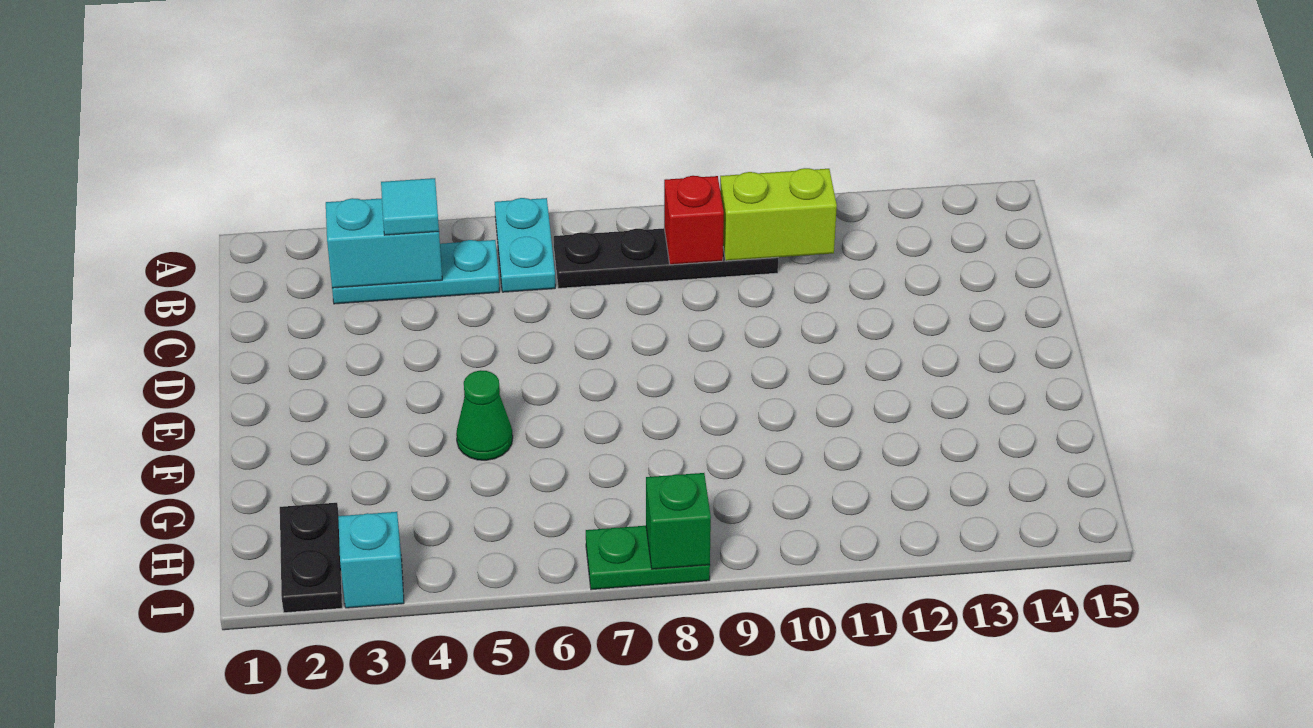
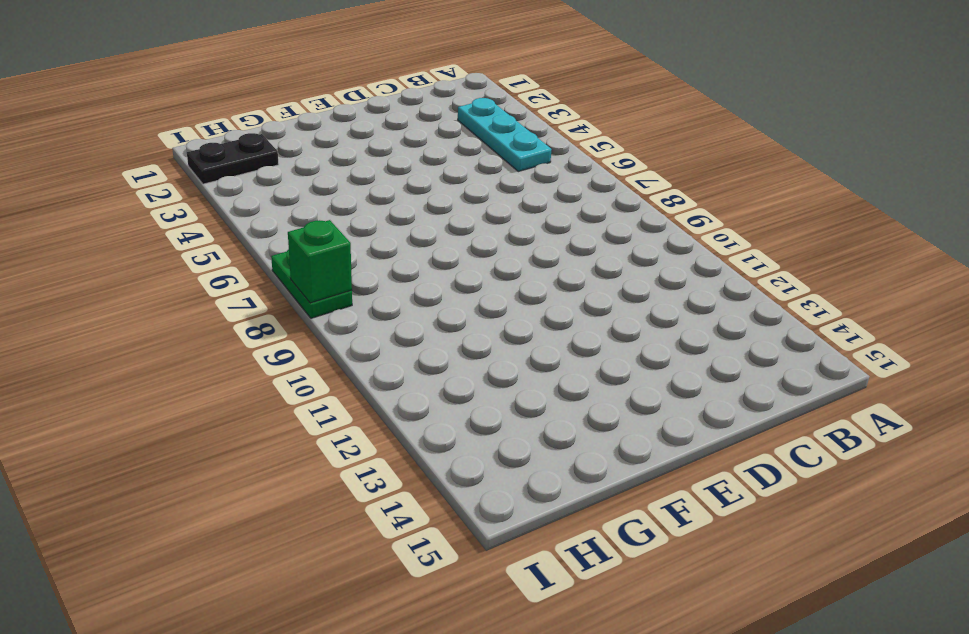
none -> cyan 1x2 plate [495,198,555,292]
none -> black 1x4 plate [554,228,778,288]
none -> green 1x1 cone [456,370,513,460]

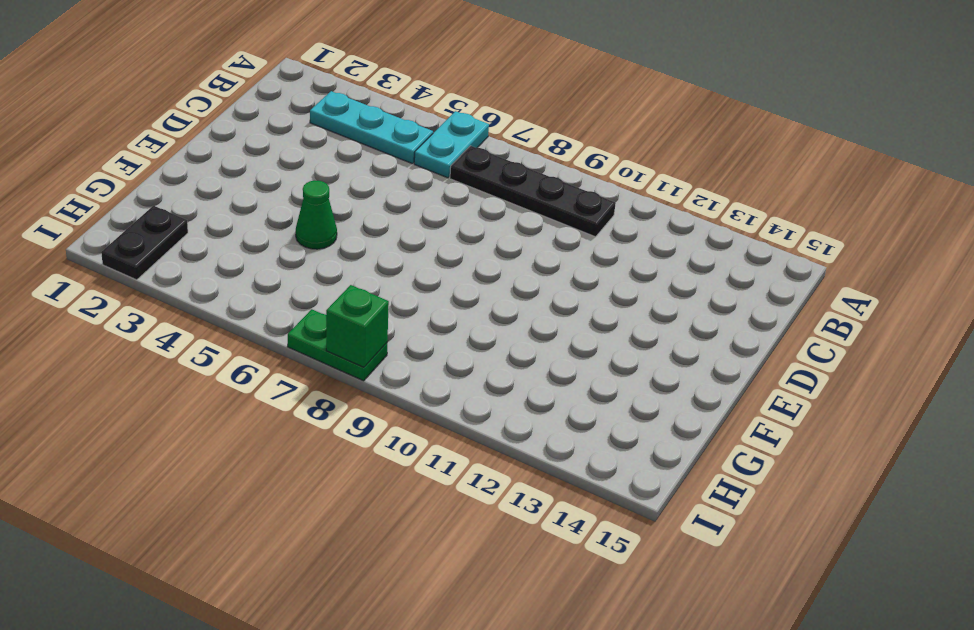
none -> cyan 1x1 brick [338,512,404,608]
none -> cyan 1x2 brick [326,198,442,288]
none -> red 1x1 brick [664,176,724,265]

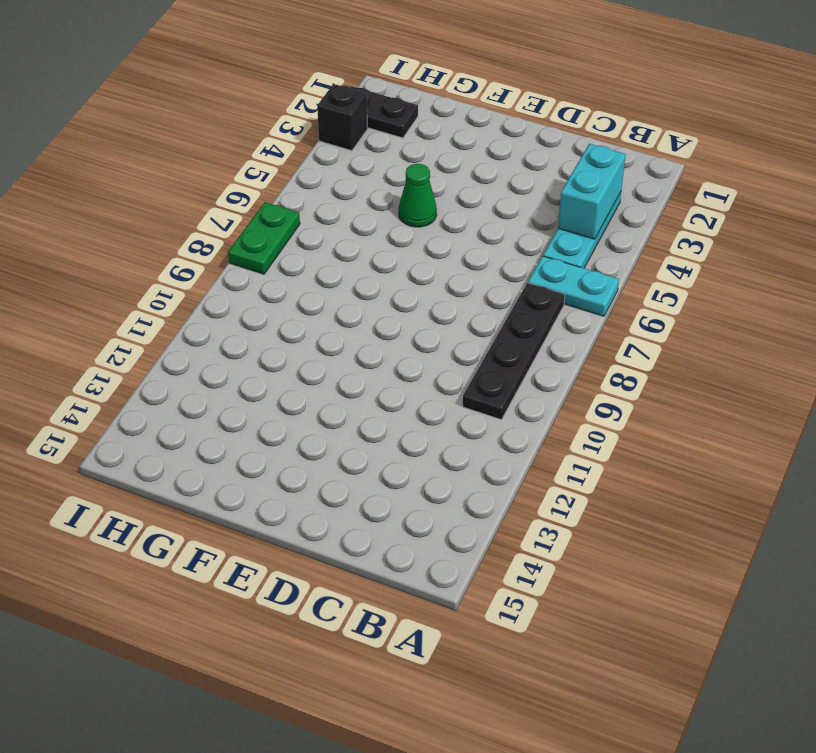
black 1x1 brick [317,84,368,151] -> cyan 1x1 brick [338,512,404,608]
none -> red 1x1 brick [664,176,724,265]
none -> lime 1x2 brick [720,168,837,261]
none -> green 1x1 brick [646,473,711,569]

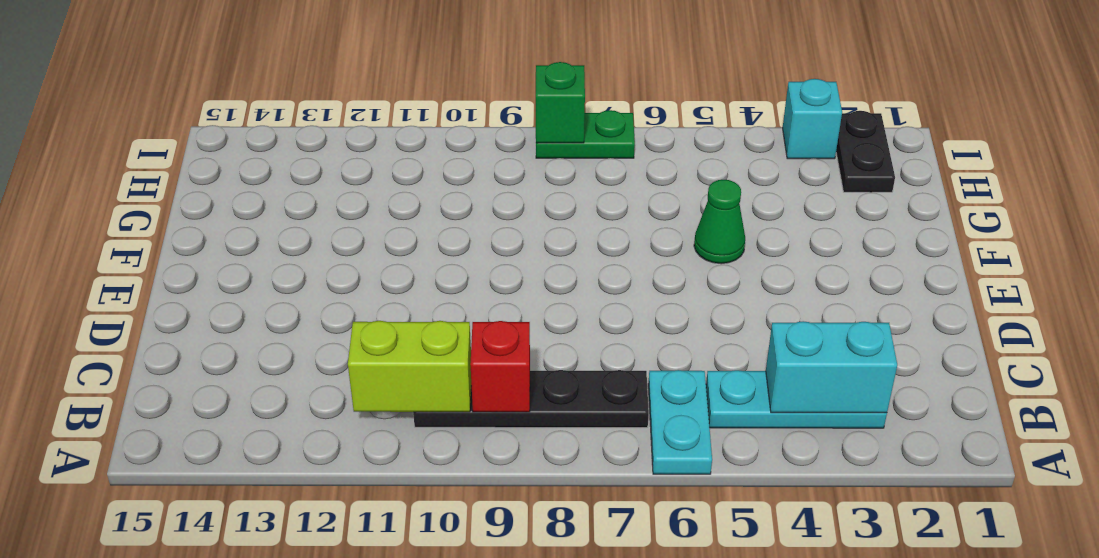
none -> cyan 1x1 tile [381,178,439,235]

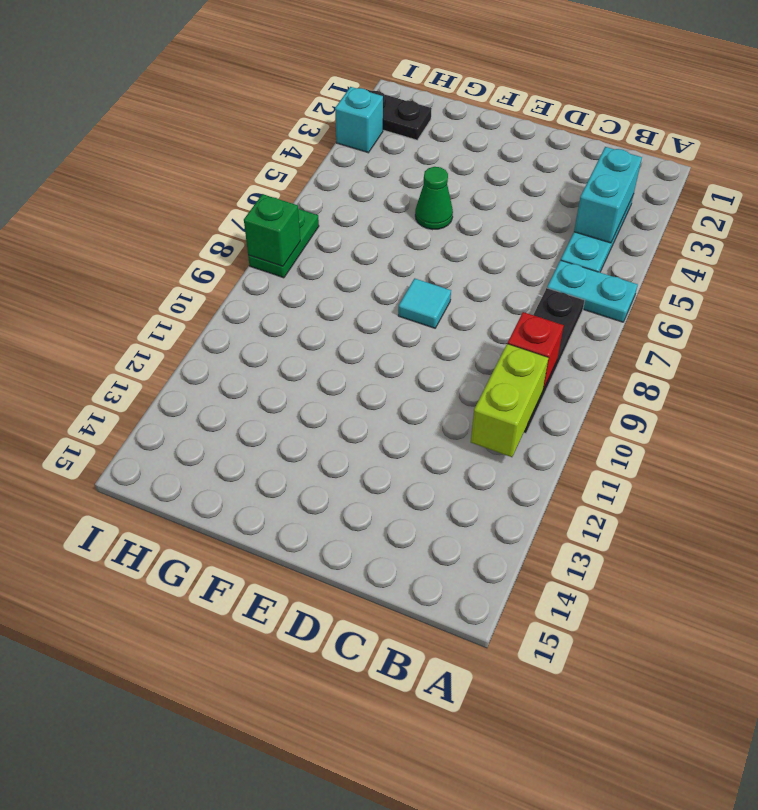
cyan 1x1 tile [398,278,451,328] -> cyan 1x1 tile moved to [381,178,439,235]

